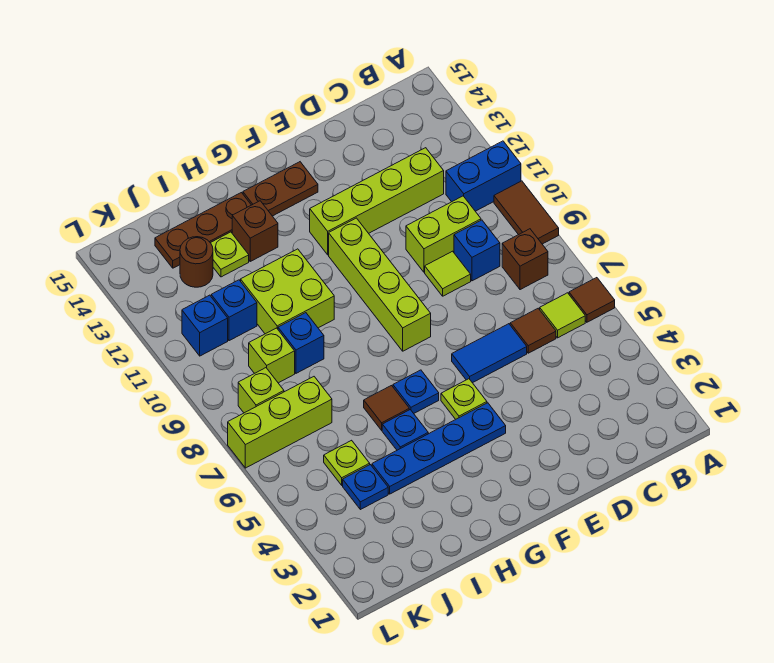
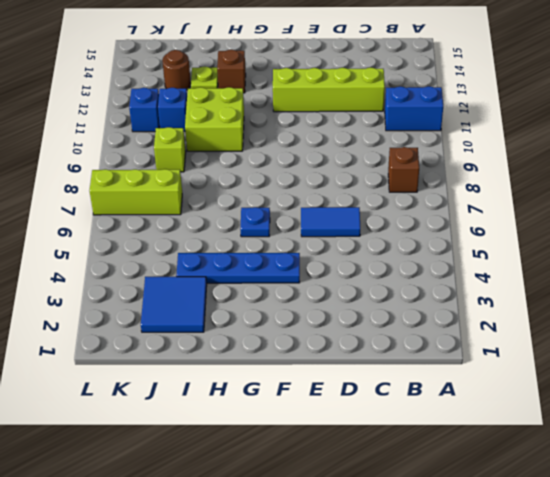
blue 2x2 tile [141,277,207,332] -> none
none -> brown 1x1 tile [569,278,615,322]
none -> brown 1x2 tile [494,181,559,244]
none -> lime 1x1 tile [540,293,585,338]
none -> brown 1x1 tile [510,308,556,353]

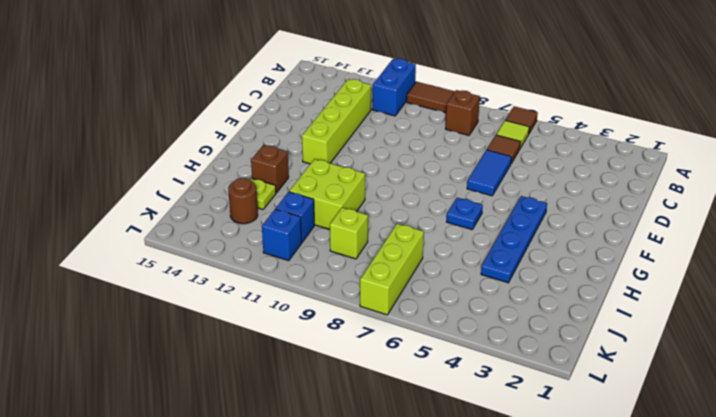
none -> blue 1x1 brick [454,220,500,281]
none -> lime 1x2 brick [406,196,481,272]
none -> lime 1x1 tile [425,251,471,296]
none -> lime 1x1 plate [441,379,487,419]

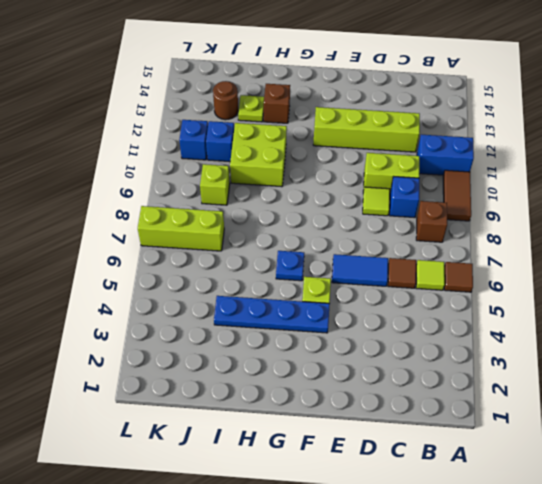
none -> lime 1x4 brick [329,218,431,351]
none -> brown 1x2 plate [243,162,318,216]
none -> blue 1x1 plate [382,410,428,450]
none -> brown 1x1 tile [364,386,409,430]

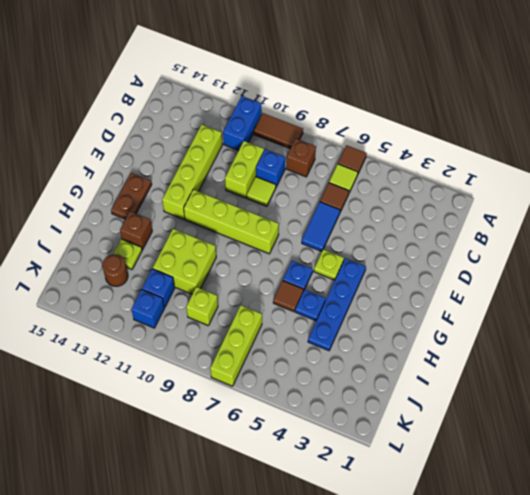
none -> brown 1x3 plate [155,193,251,268]
none -> blue 1x1 brick [278,313,324,373]
none -> blue 1x1 plate [343,465,388,510]
none -> lime 1x1 plate [324,440,370,485]

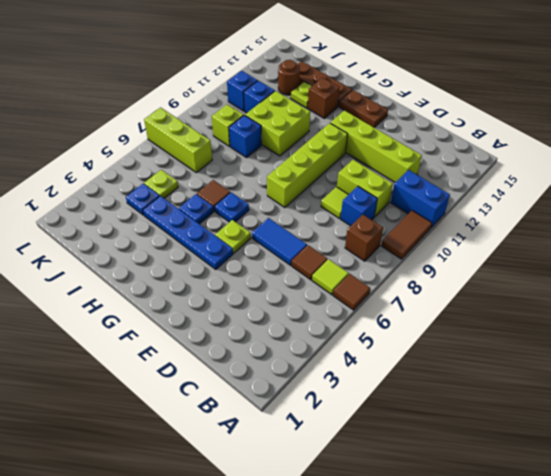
none -> lime 1x1 brick [238,368,284,413]

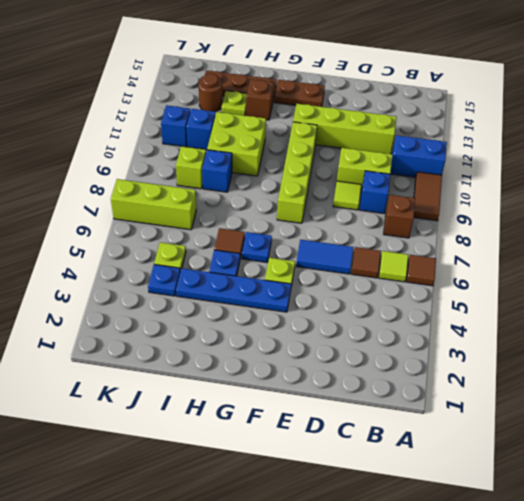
none -> lime 1x1 brick [238,368,284,413]

